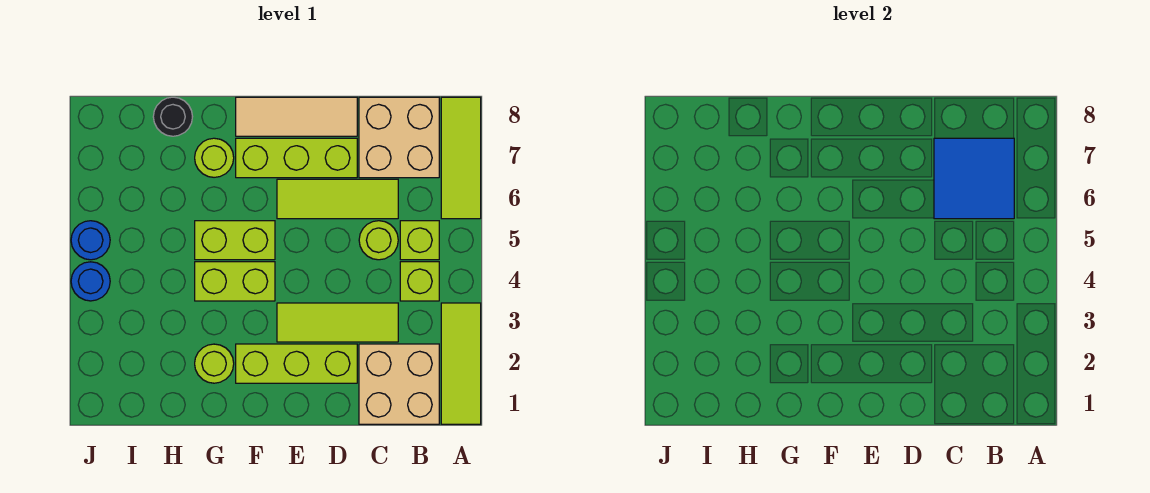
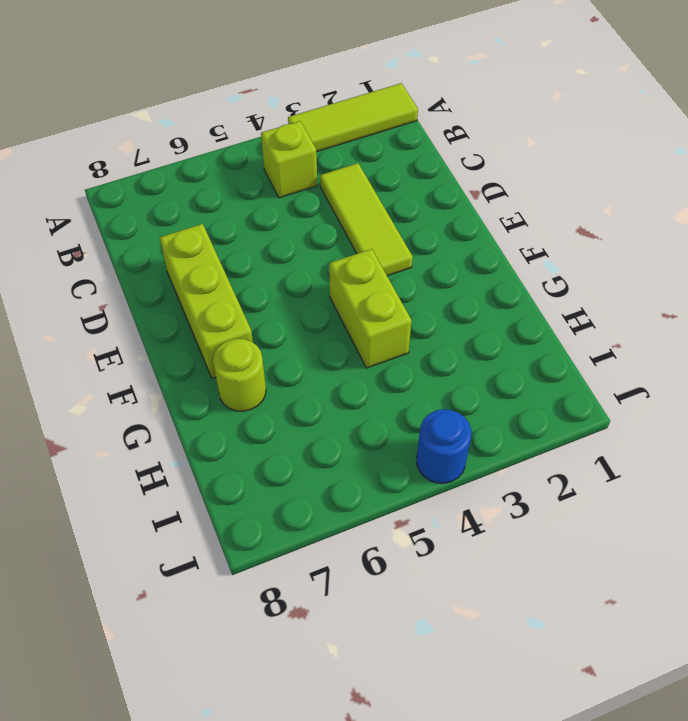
none -> lime 1x3 tile [441,97,481,219]
none -> tan 2x2 brick [359,344,439,424]
none -> lime 1x1 brick [400,221,439,260]

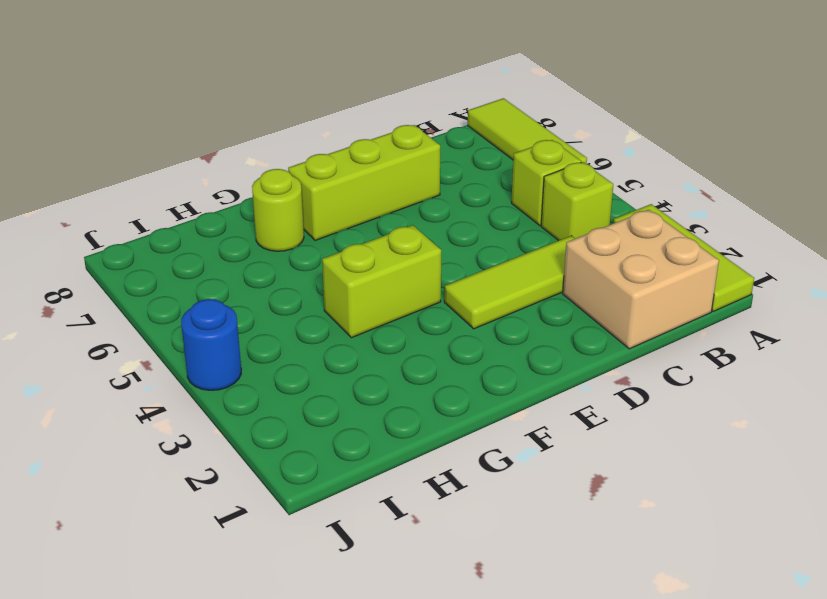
none -> tan 2x2 brick [359,97,439,178]
none -> lime 1x1 round brick [359,221,398,260]
none -> lime 1x3 tile [277,179,398,219]

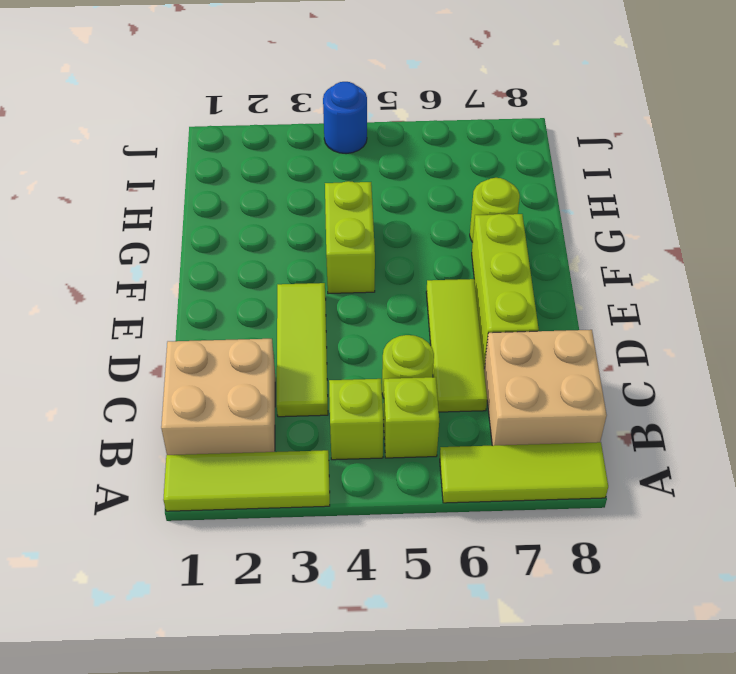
none -> lime 1x3 brick [236,344,357,383]
none -> tan 1x3 tile [236,97,357,136]
none -> lime 1x2 brick [195,221,275,260]

